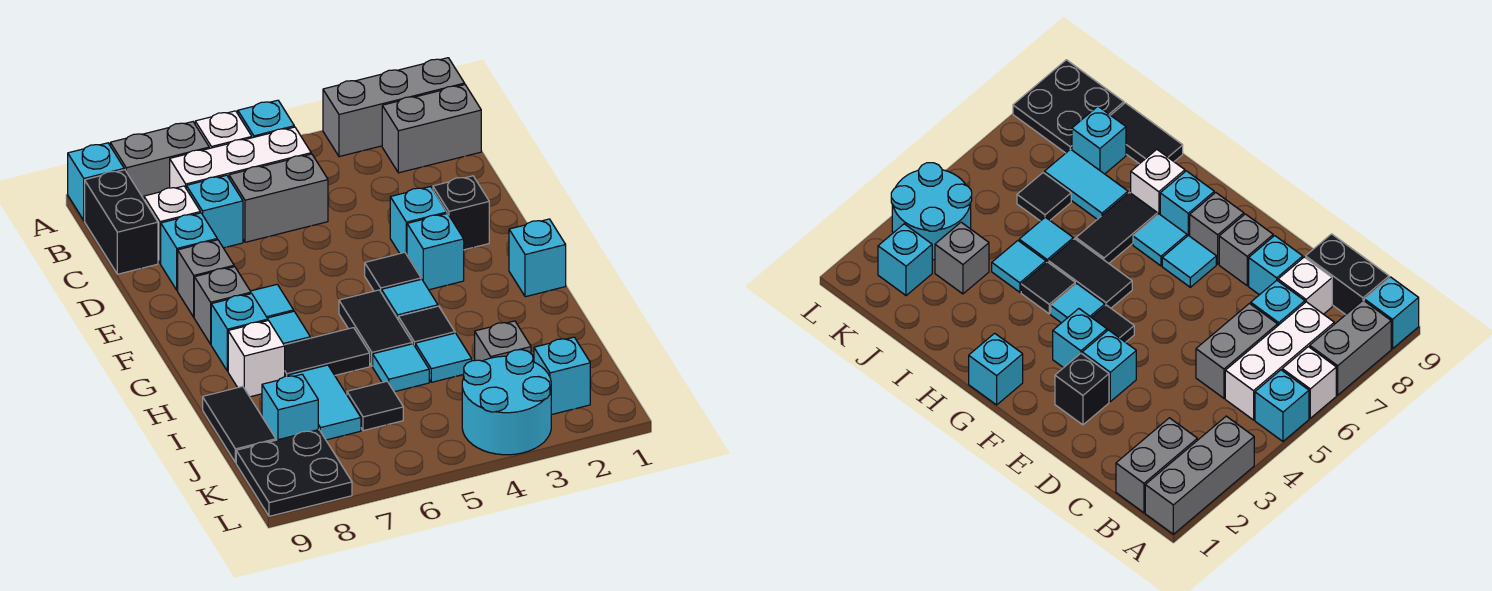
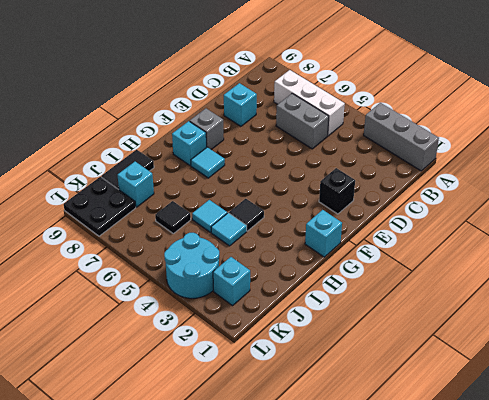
none -> cyan 1x1 brick [238,100,294,138]
none -> white 1x1 brick [195,111,252,148]
none -> grey 1x2 brick [110,122,209,199]
none -> cyan 1x1 brick [68,143,124,220]

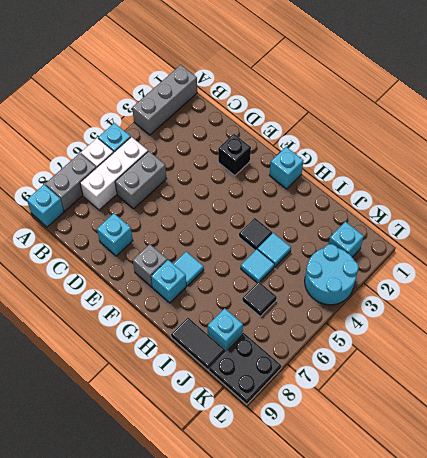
none -> grey 1x2 brick [382,85,481,173]
none -> black 1x2 brick [85,170,158,274]
none -> cyan 1x1 brick [186,175,243,248]
none -> white 1x1 brick [144,186,200,264]

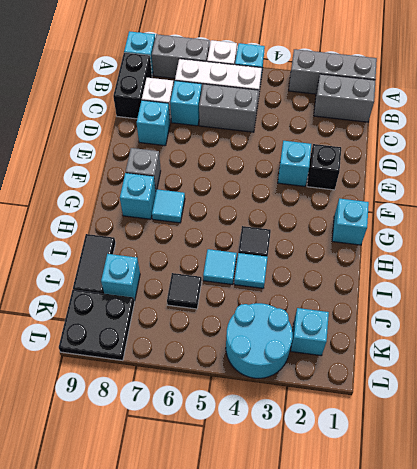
none -> grey 1x1 brick [178,240,234,317]
none -> cyan 1x1 brick [407,213,464,290]
none -> black 1x1 tile [365,252,421,291]
none -> cyan 1x1 tile [251,284,294,318]

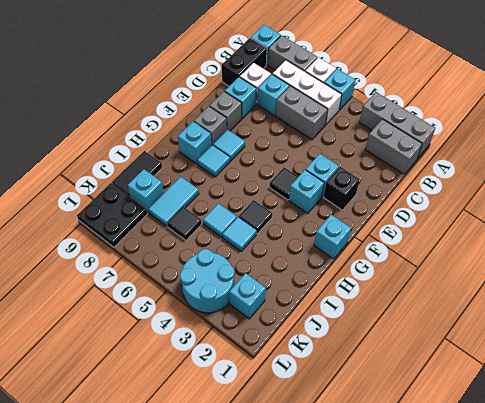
none -> cyan 1x1 tile [381,279,438,319]
none -> black 1x2 tile [339,290,412,366]
none -> black 1x2 tile [284,328,370,376]
none -> white 1x1 brick [228,321,285,397]

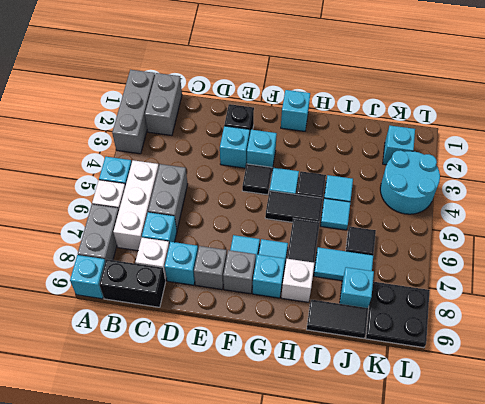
none -> grey 1x1 brick [475,321,531,361]

